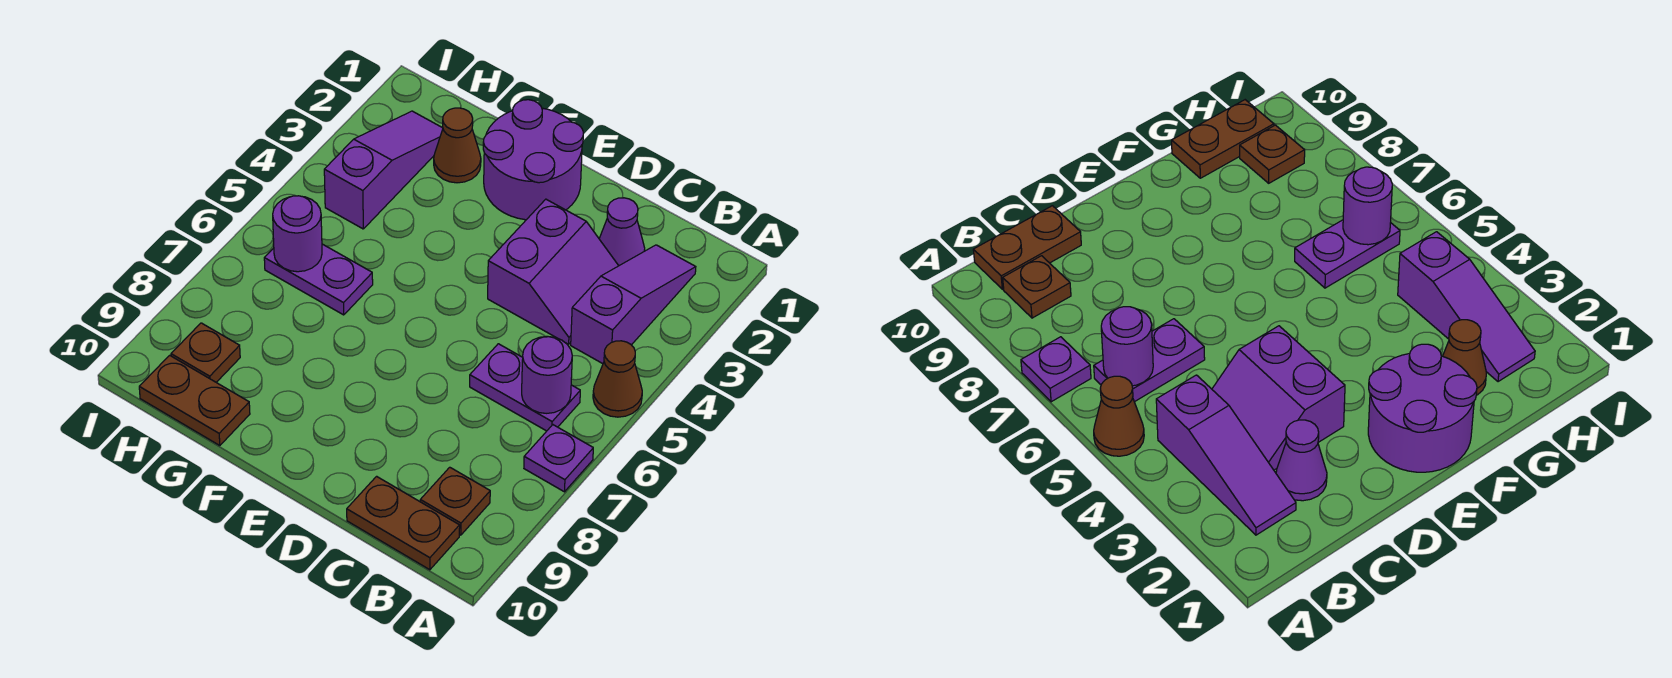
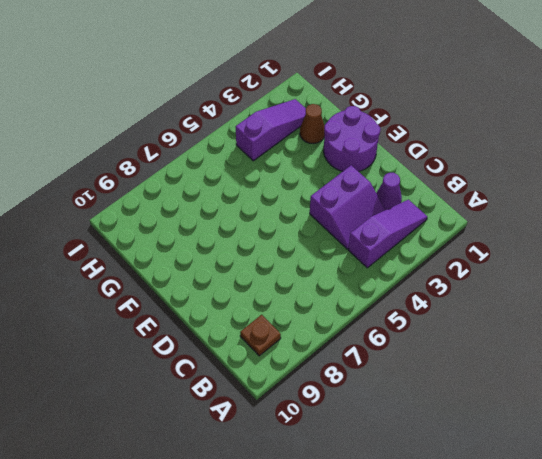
none -> brown 1x1 cone [593,341,642,417]
none -> purple 1x1 plate [524,425,593,492]
none -> purple 1x2 plate [470,344,580,431]

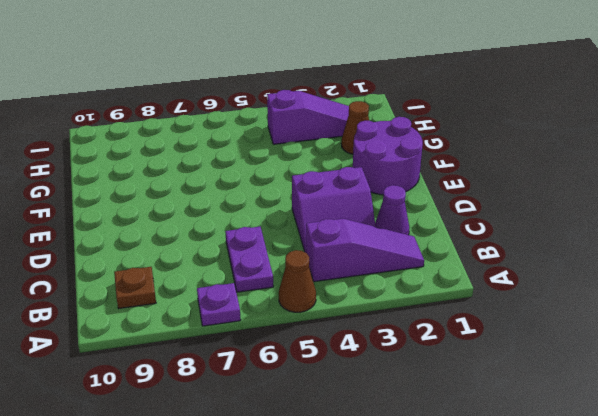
none -> brown 1x2 plate [347,476,460,570]
none -> purple 1x2 plate [264,244,373,315]
none -> brown 1x2 plate [139,355,250,446]

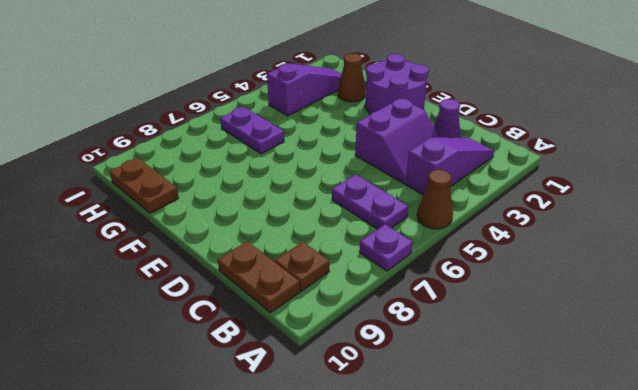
none -> brown 1x1 plate [171,323,240,382]
none -> purple 1x1 round brick [522,336,572,413]
none -> purple 1x1 round brick [273,196,322,272]

